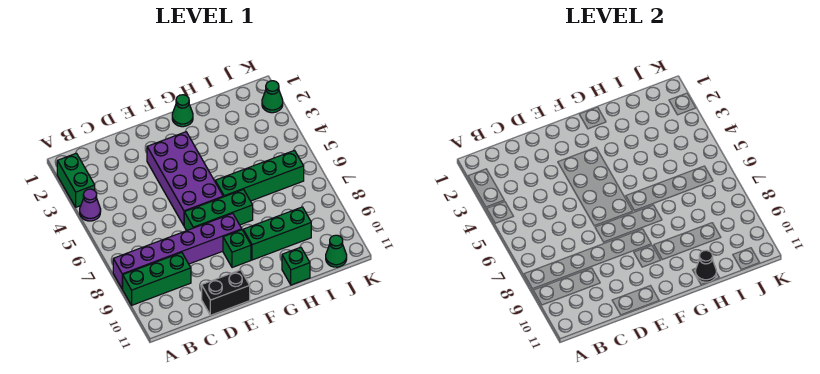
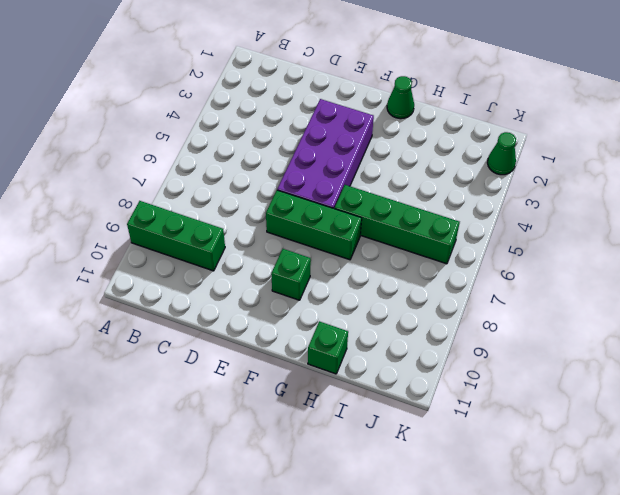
none -> green 1x2 brick [57,153,95,207]
none -> purple 1x1 cone [80,189,101,221]
none -> purple 1x6 brick [113,213,242,289]

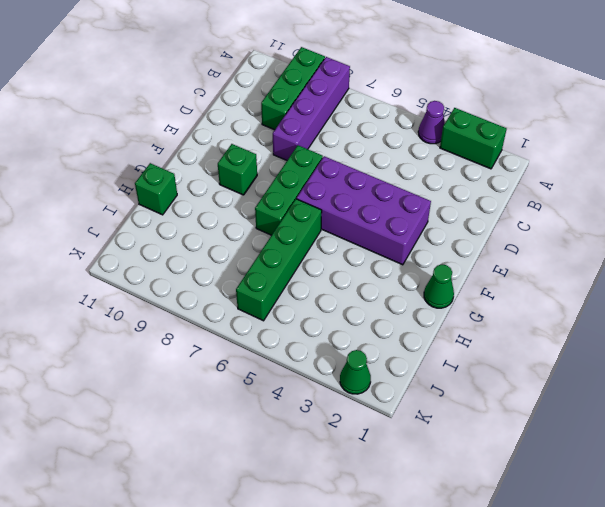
purple 1x4 brick [273,57,350,160] -> purple 1x6 brick [113,213,242,289]
none -> black 1x2 brick [202,270,250,315]
none -> green 1x3 brick [243,207,311,260]
none -> green 1x1 cone [326,235,347,267]

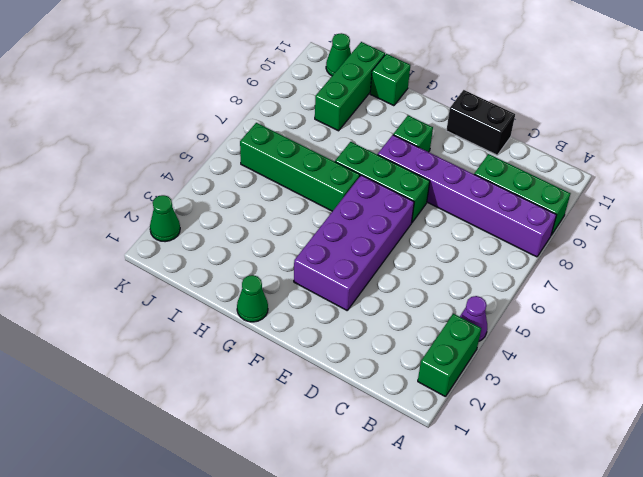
green 1x3 brick [315,42,385,131] -> green 1x3 brick turned to [243,207,311,260]
none -> black 1x1 cone [695,250,716,282]

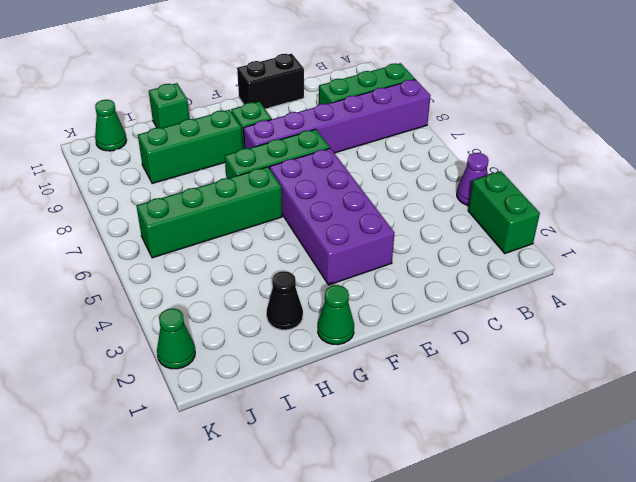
black 1x1 cone [267,271,303,330] -> black 1x1 cone moved to [695,250,716,282]

